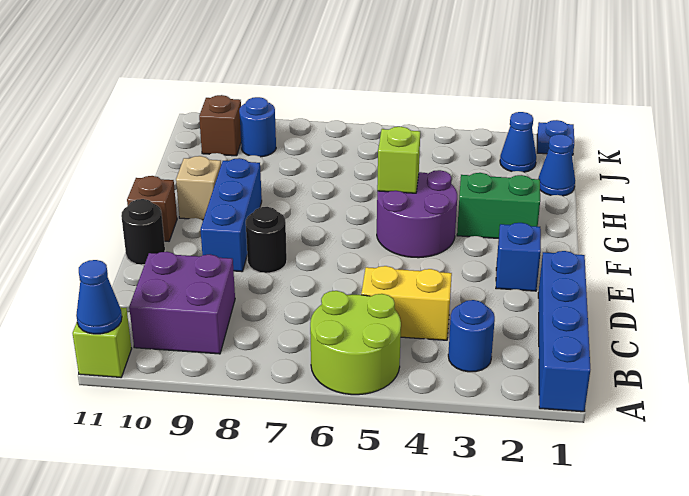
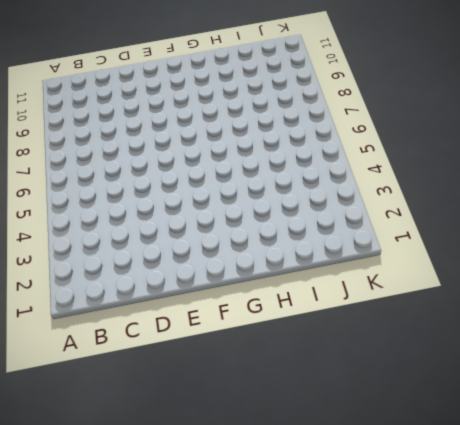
none -> blue 1x4 brick [538,251,590,412]
none -> lime 2x2 round brick [310,291,401,395]
none -> lime 1x1 brick [72,307,132,377]

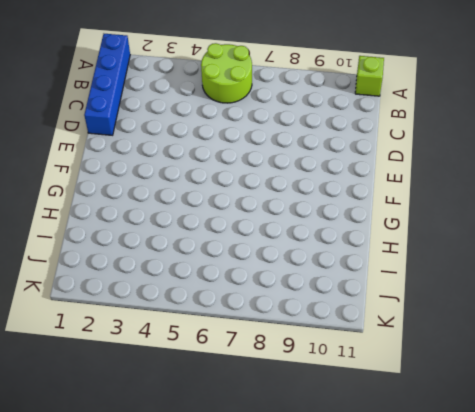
none -> blue 1x1 round brick [448,300,495,372]
none -> purple 2x2 brick [129,252,235,354]
none -> yellow 1x2 brick [361,266,452,340]

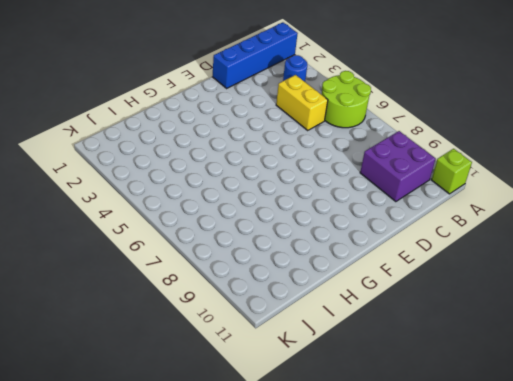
none -> blue 1x1 brick [496,223,541,291]
none -> black 1x1 round brick [246,207,287,273]
none -> blue 1x3 brick [200,158,262,272]

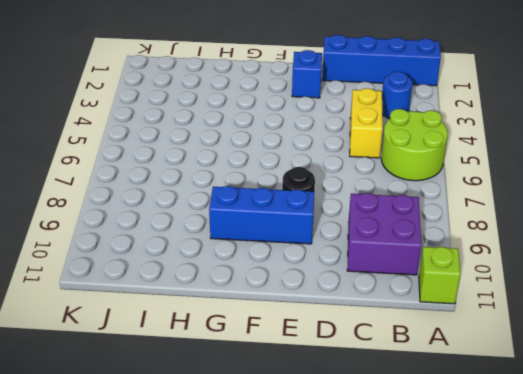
none -> black 1x1 round brick [121,199,165,265]
none -> purple 2x2 round brick [377,170,457,258]
none -> brown 1x1 brick [127,176,177,241]

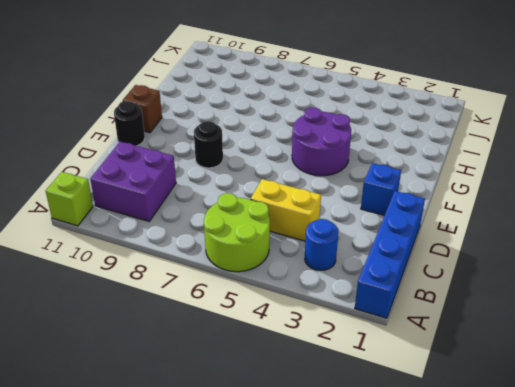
none -> blue 1x3 brick [200,158,262,272]
none -> green 1x2 brick [457,173,540,238]
none -> tan 1x1 brick [176,156,221,220]

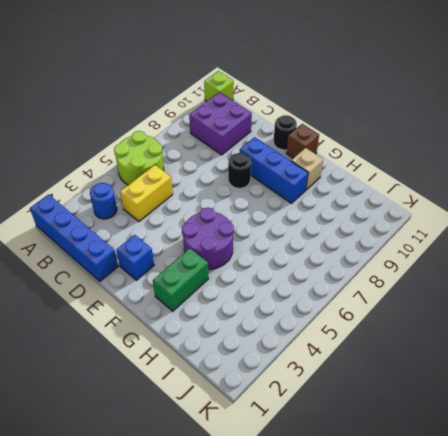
none -> blue 1x1 cone [538,134,575,196]
none -> blue 1x1 cone [500,112,536,172]
none -> blue 1x1 round brick [239,97,276,157]

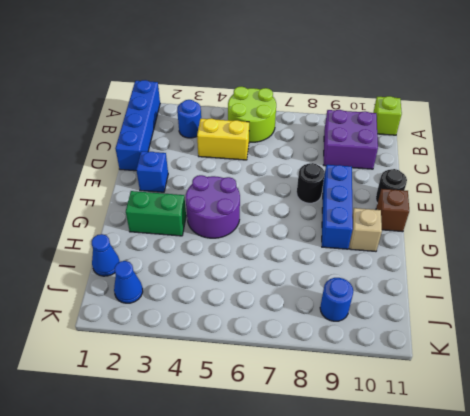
none -> brown 1x1 brick [199,95,241,156]
none -> blue 1x1 plate [537,120,574,155]
none -> blue 1x1 cone [76,260,122,334]

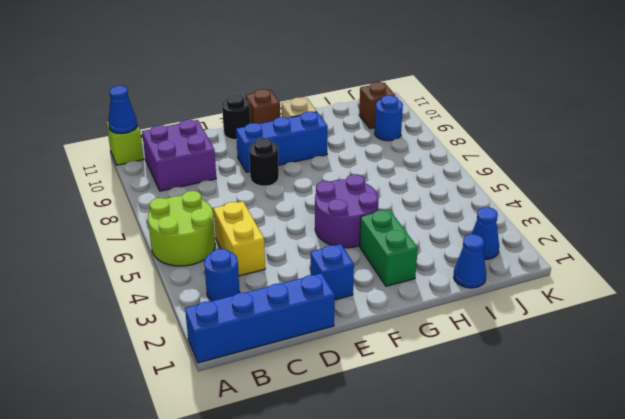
none -> blue 1x1 plate [537,120,574,155]
none -> lime 1x1 brick [377,127,420,193]

